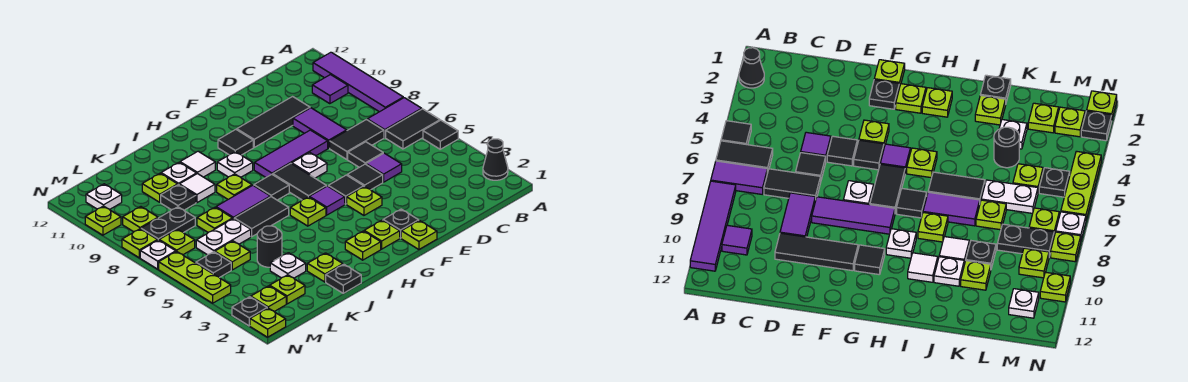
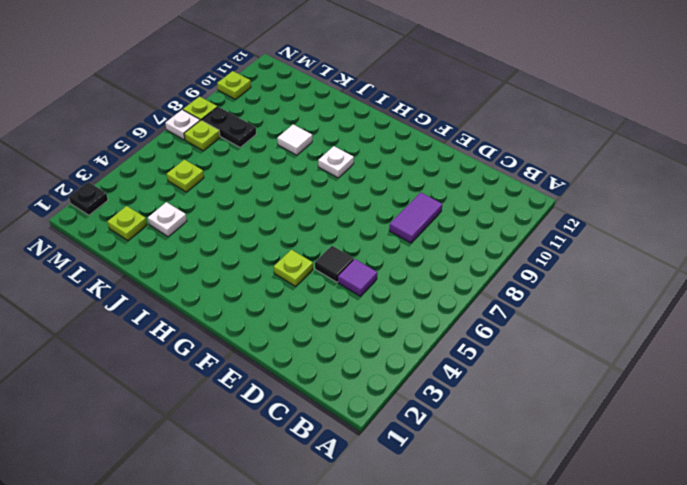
none -> black 1x1 cone [483,139,508,180]
none -> black 1x1 tile [423,120,458,149]
none -> black 1x2 tile [386,109,440,149]
none -> purple 1x2 tile [367,98,421,137]

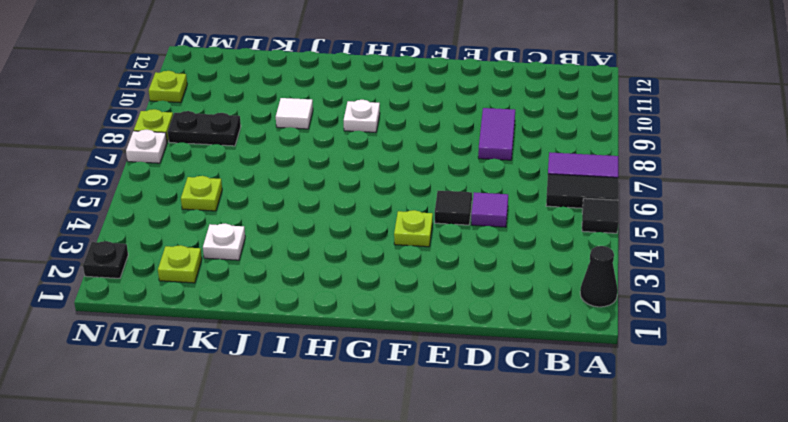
none -> purple 1x4 tile [313,52,403,112]
none -> purple 1x1 tile [312,75,348,104]
none -> black 1x2 tile [330,120,384,160]
none -> black 1x1 tile [348,142,383,167]

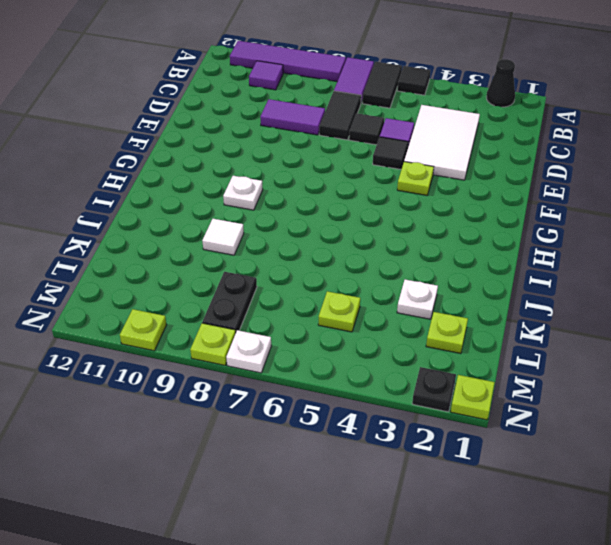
white 2x3 tile [404,105,480,180] -> none
none -> black 1x3 tile [237,97,310,147]
none -> purple 1x3 tile [254,130,328,177]
none -> lime 1x1 plate [401,220,437,249]
none -> black 1x1 plate [383,209,419,238]

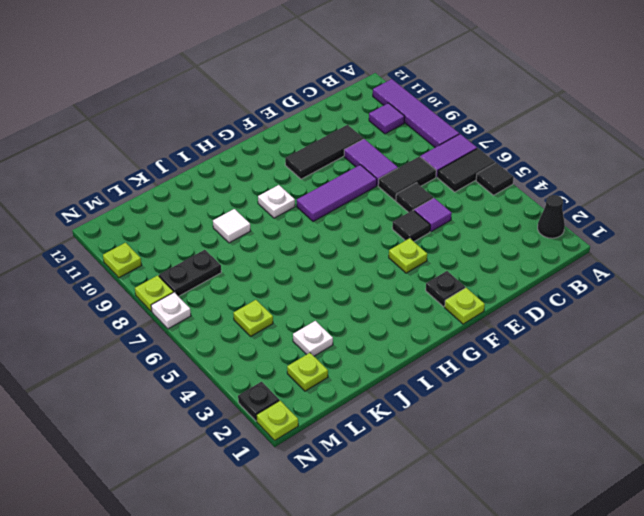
none -> black 1x1 tile [328,175,364,204]
none -> white 1x1 plate [292,152,327,178]
none -> lime 1x1 plate [364,220,400,249]
none -> purple 1x1 tile [309,186,345,215]

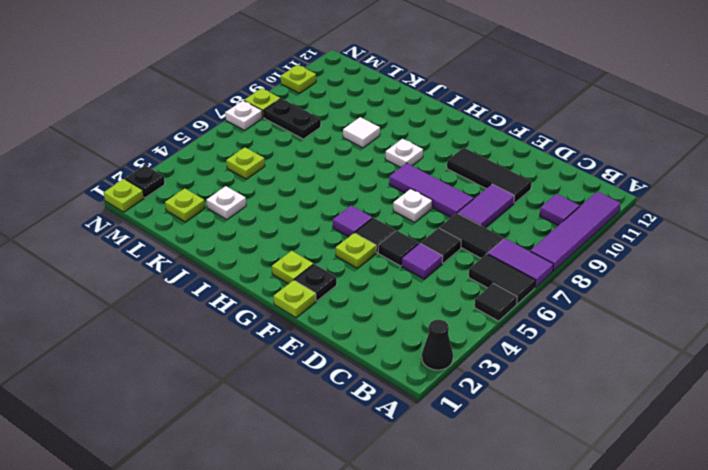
none -> black 1x2 tile [273,163,326,200]
none -> black 1x1 tile [218,129,253,155]
none -> lime 1x1 plate [345,231,381,260]
none -> lime 1x1 plate [290,197,326,226]

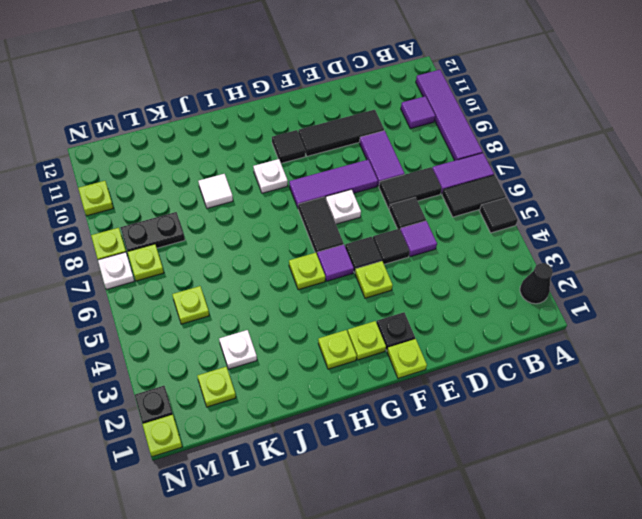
none -> black 1x1 tile [254,174,289,200]
none -> black 1x2 tile [234,197,289,237]
none -> purple 1x2 tile [216,185,270,219]
none -> lime 1x1 plate [217,174,252,199]

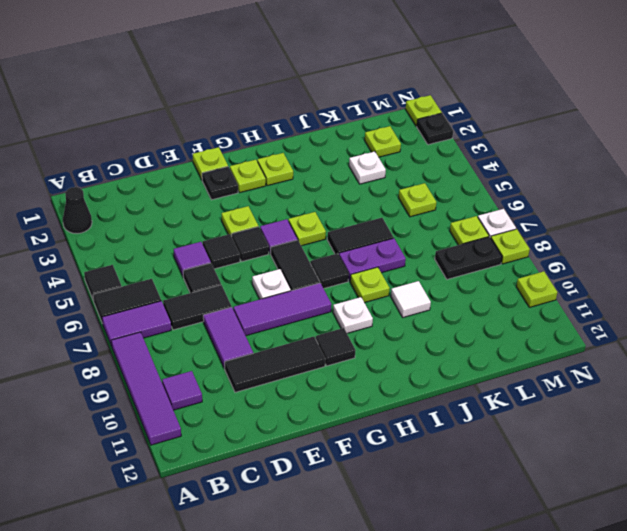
purple 1x2 plate [339,238,406,281] -> purple 1x2 tile [216,185,270,219]
none -> white 1x1 tile [180,151,215,177]
none -> black 1x1 plate [326,264,361,293]
none -> lime 1x1 plate [307,253,343,282]
none -> white 1x1 plate [161,162,197,184]

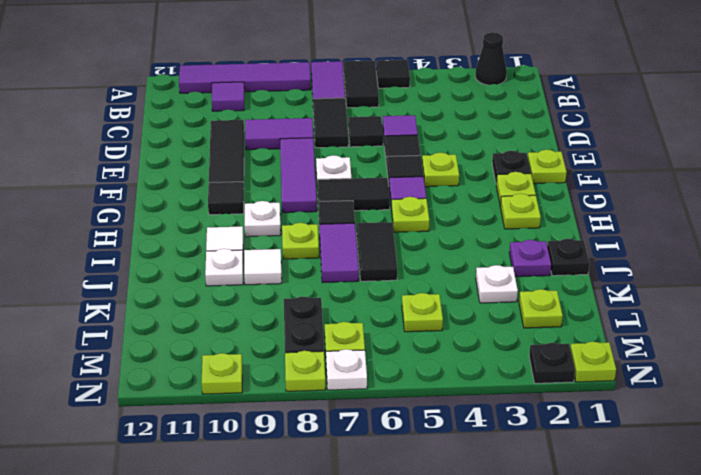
purple 1x1 plate [509,240,551,277] -> lime 1x1 plate [307,253,343,282]
none -> black 1x1 round brick [257,226,282,267]
none -> white 1x2 plate [196,219,251,255]
none -> lime 1x1 plate [197,207,233,232]
none -> black 1x1 plate [161,184,196,210]

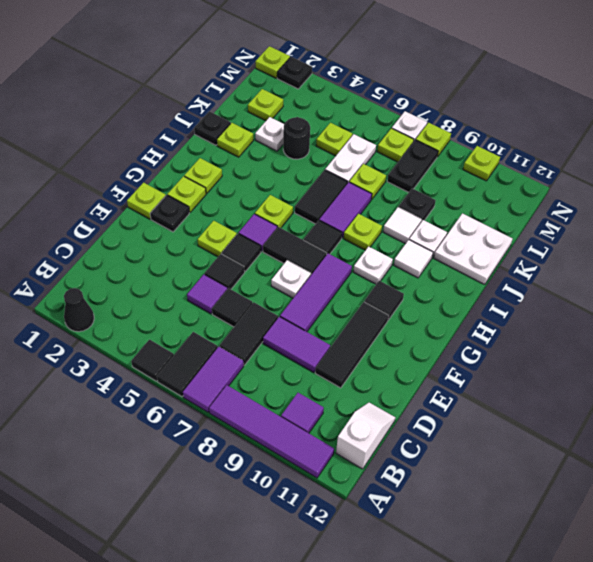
white 1x2 slope [336,403,395,469] -> none
white 2x2 plate [434,213,512,284] -> none
none -> lime 1x1 plate [142,173,178,202]
none -> lime 1x1 plate [251,286,286,311]
none -> black 1x1 plate [196,252,231,278]
none -> lime 1x1 plate [123,207,158,232]

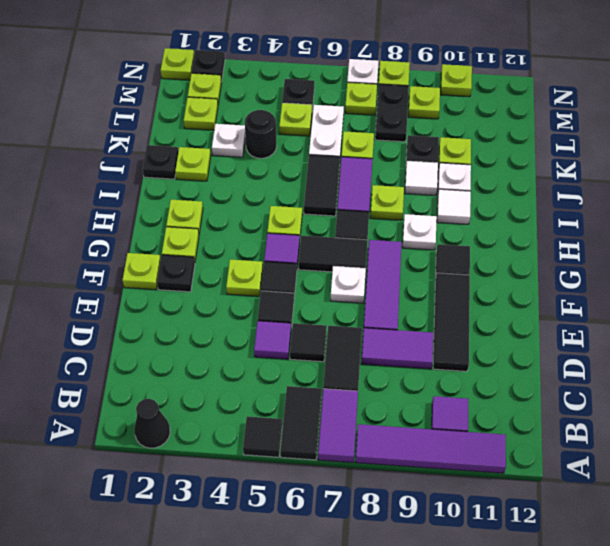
none -> white 1x1 plate [86,184,122,210]
none -> lime 1x3 plate [159,251,231,303]

